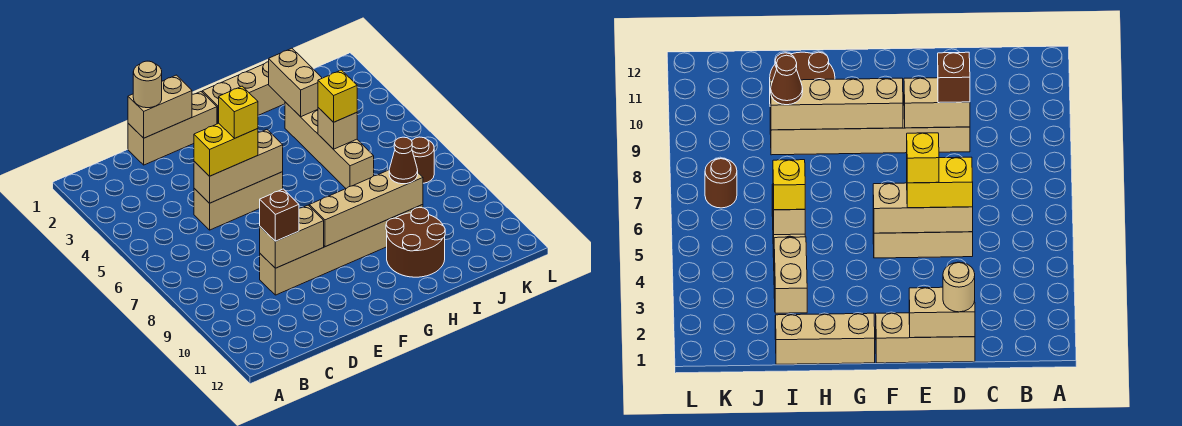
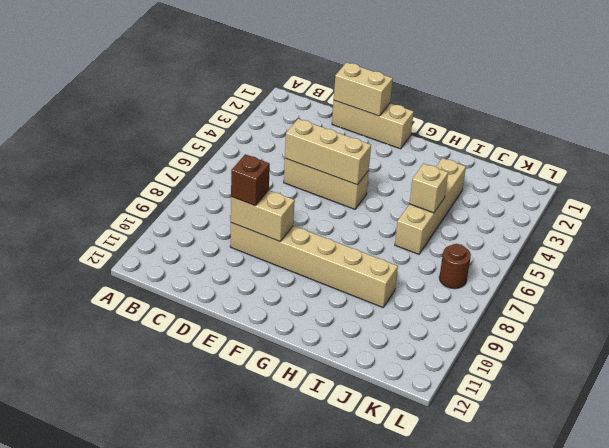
none -> tan 1x3 brick [202,62,285,124]
none -> brown 2x2 round brick [386,207,445,277]
none -> tan 1x4 brick [309,170,423,247]

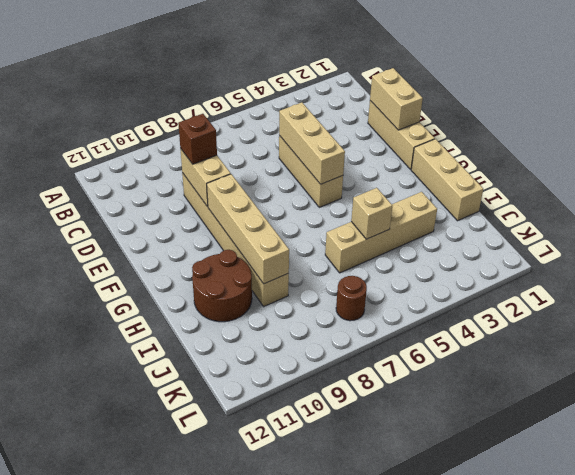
none -> tan 1x2 brick [269,48,322,117]
none -> tan 1x1 round brick [133,61,162,108]
none -> yellow 1x2 brick [194,123,258,176]

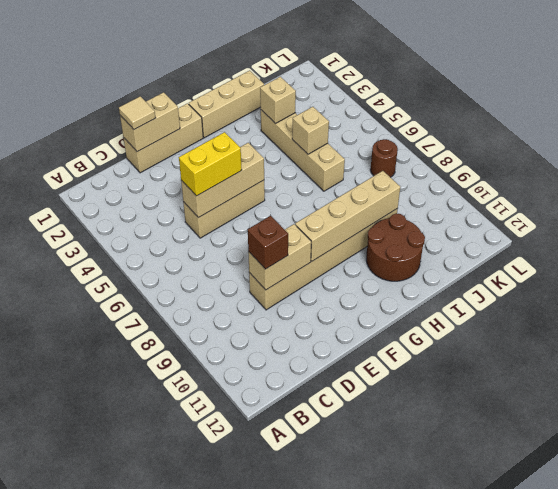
tan 1x1 tile [119,96,155,129] -> tan 1x1 round brick [133,61,162,108]
tan 1x1 brick [260,77,296,123] -> tan 1x2 brick [269,48,322,117]
none -> yellow 1x1 brick [318,70,357,122]
none -> brown 1x1 cone [389,137,418,184]
none -> yellow 1x1 brick [219,86,258,138]

